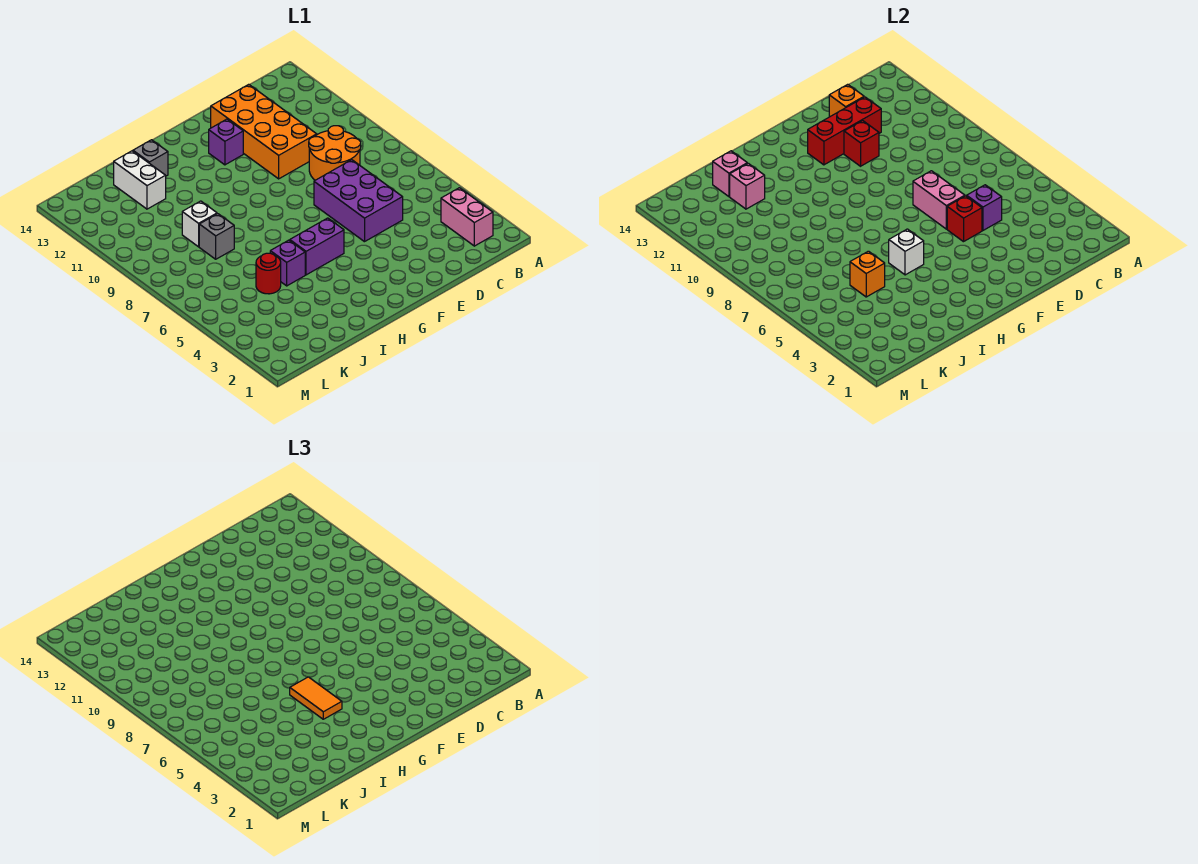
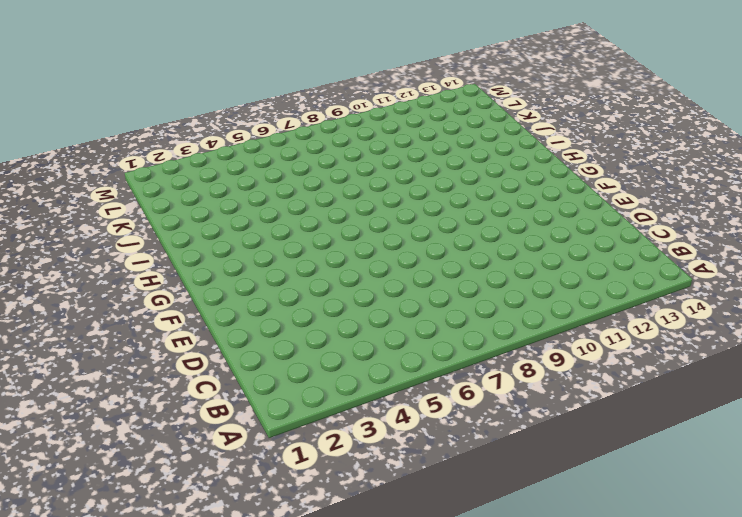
none -> pink 1x2 brick [441,188,493,246]
none -> orange 2x2 round brick [309,126,361,180]
none -> purple 2x3 brick [314,160,403,242]

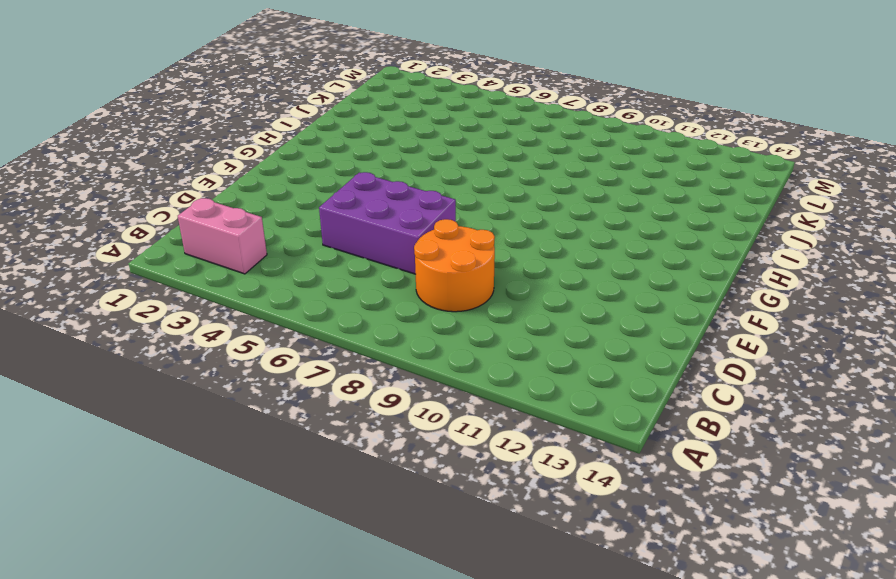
none -> orange 2x4 brick [211,84,317,179]
none -> purple 1x1 brick [209,119,243,165]
none -> purple 1x2 brick [290,218,344,275]

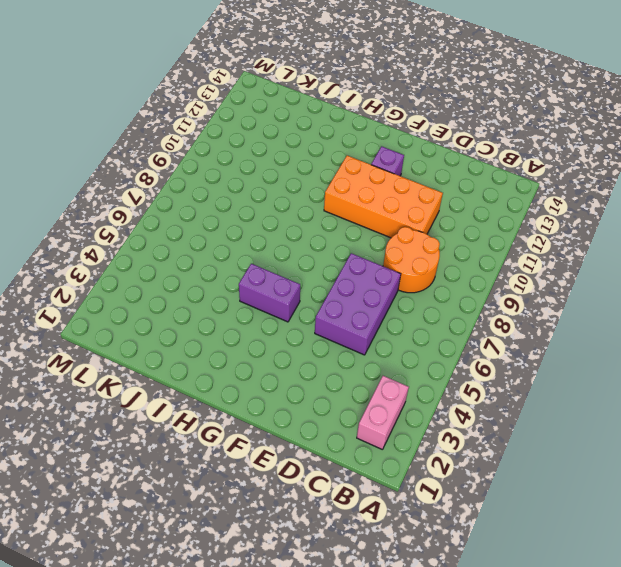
orange 2x4 brick [324,156,443,238] -> orange 2x4 brick turned to [211,84,317,179]
none -> purple 1x1 brick [270,240,305,286]
none -> grey 1x1 brick [133,140,168,176]
none -> red 1x1 round brick [256,253,281,294]

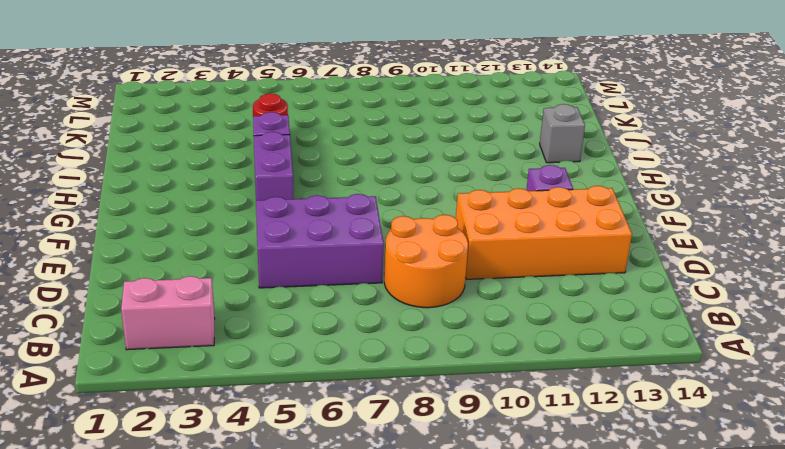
none -> grey 1x1 brick [199,214,234,259]
none -> white 1x1 brick [182,201,217,247]
none -> white 1x2 brick [114,151,166,209]

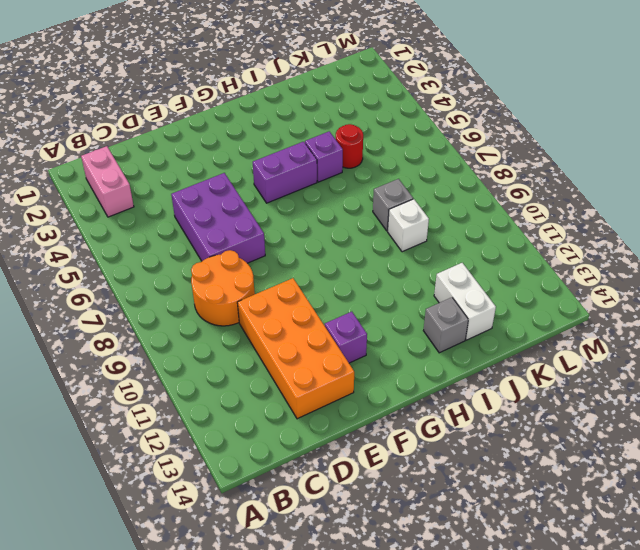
none -> purple 1x1 brick [967,185,1002,230]
none -> red 1x3 brick [808,97,881,165]
none -> orange 1x1 brick [829,84,864,117]

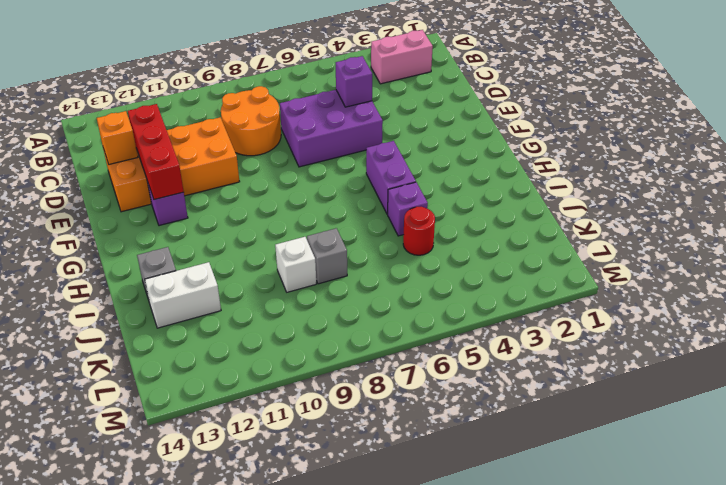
none -> red 1x1 brick [947,196,982,242]
none -> pink 1x2 brick [913,171,965,229]
none -> red 1x1 brick [844,121,879,166]

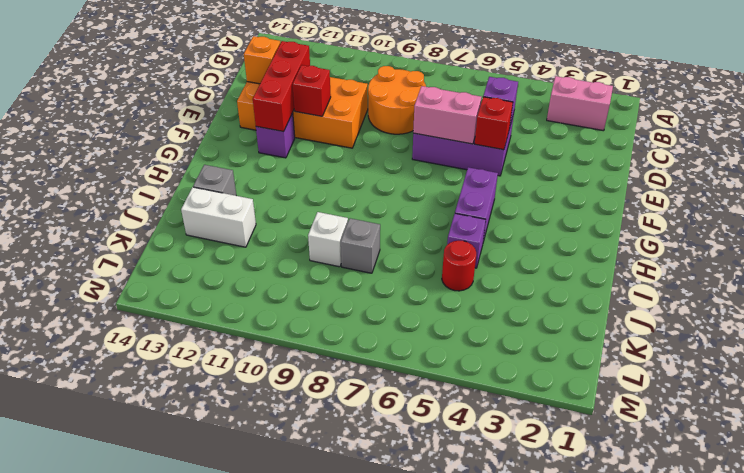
none -> white 1x1 brick [889,229,924,275]
none -> orange 1x1 brick [850,251,885,297]
none -> pink 1x1 brick [730,163,765,209]

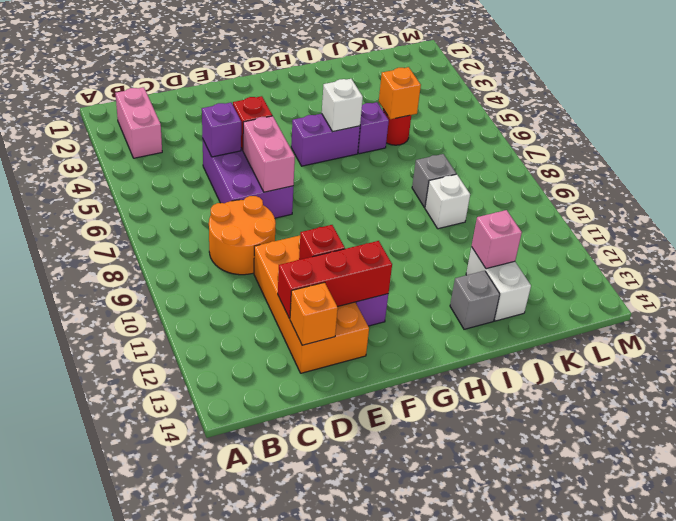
none -> pink 1x1 brick [713,151,747,197]
none -> orange 1x2 tile [290,677,342,719]

